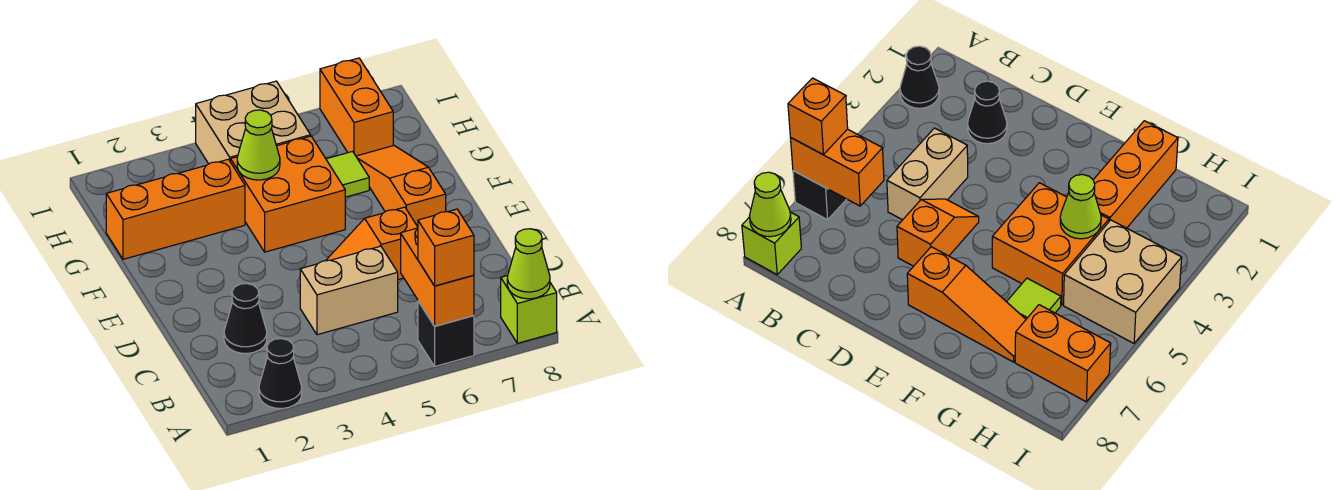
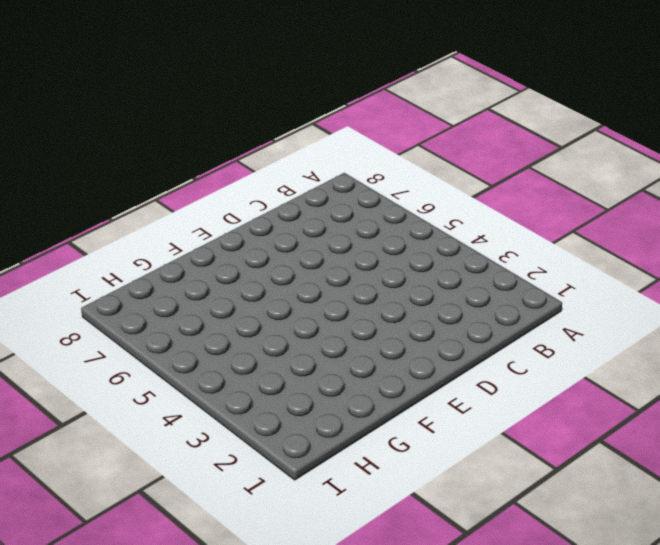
none -> black 1x1 cone [259,339,302,409]
none -> black 1x1 brick [418,301,474,366]
none -> lime 1x1 brick [501,276,557,343]

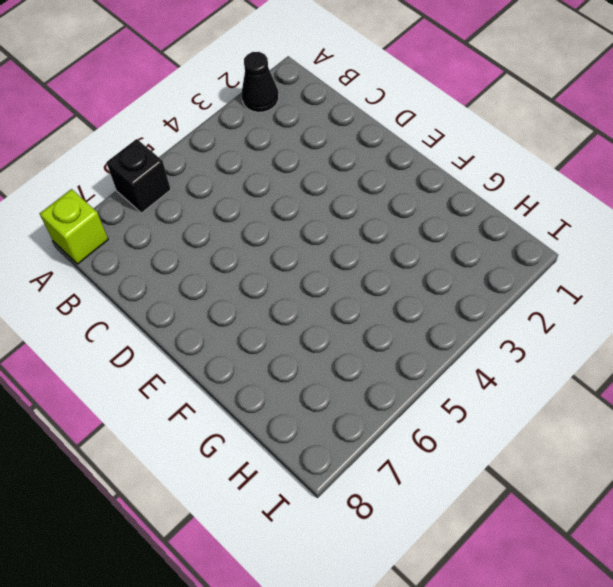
none -> black 1x1 cone [224,284,267,353]
none -> tan 1x2 brick [300,246,398,335]
none -> orange 1x2 slope [326,207,418,280]

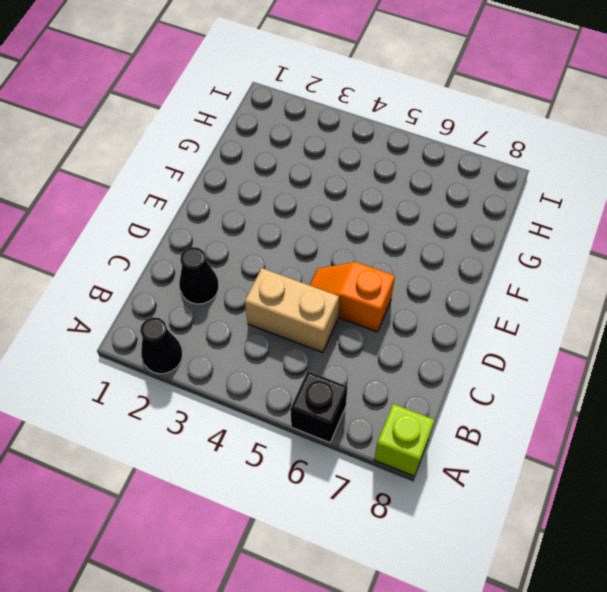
none -> orange 1x3 slope [356,145,446,227]
none -> orange 2x2 brick [231,136,345,252]
none -> orange 1x3 brick [106,159,245,259]

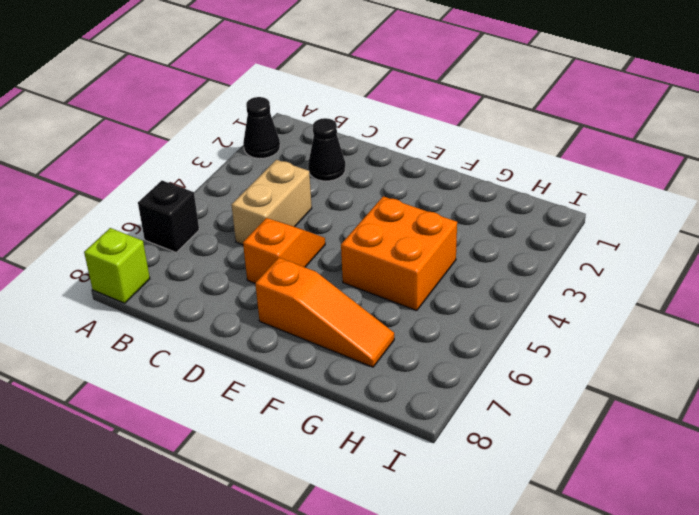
none -> orange 1x3 brick [106,159,245,259]
none -> lime 1x1 tile [326,151,369,197]
none -> tan 2x2 brick [196,81,311,164]

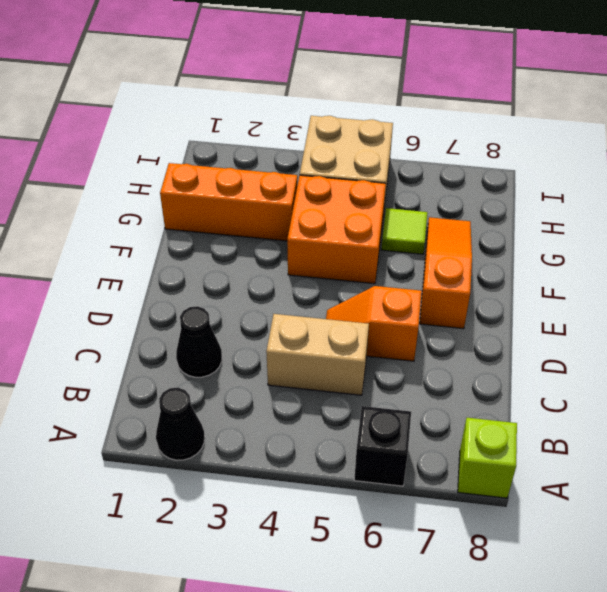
none -> orange 1x2 brick [320,58,393,156]
none -> orange 1x2 brick [401,228,474,326]
none -> lime 1x1 cone [507,229,550,299]

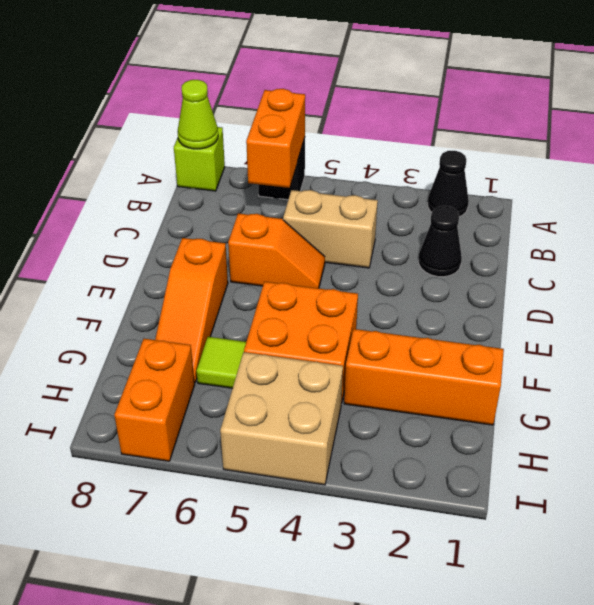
none -> lime 1x1 cone [237,110,280,180]
none -> orange 1x1 brick [418,209,474,286]

